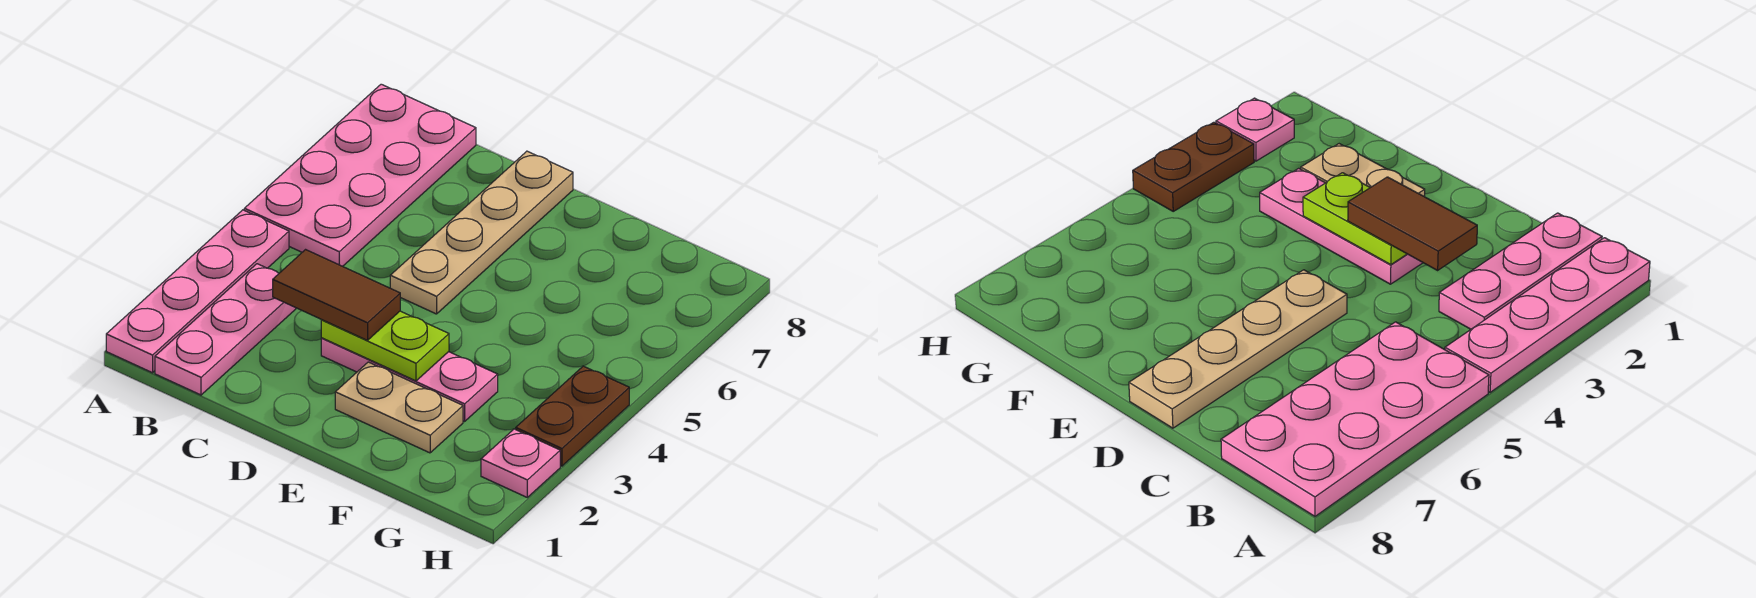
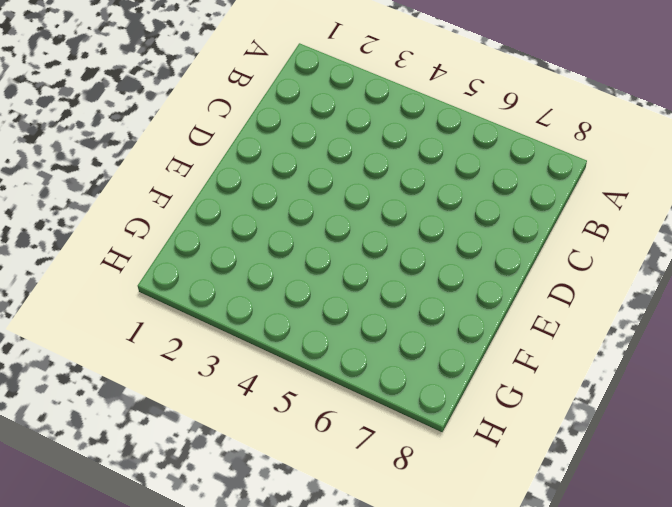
none -> pink 1x4 plate [106,210,289,373]
none -> pink 2x4 plate [244,84,476,266]

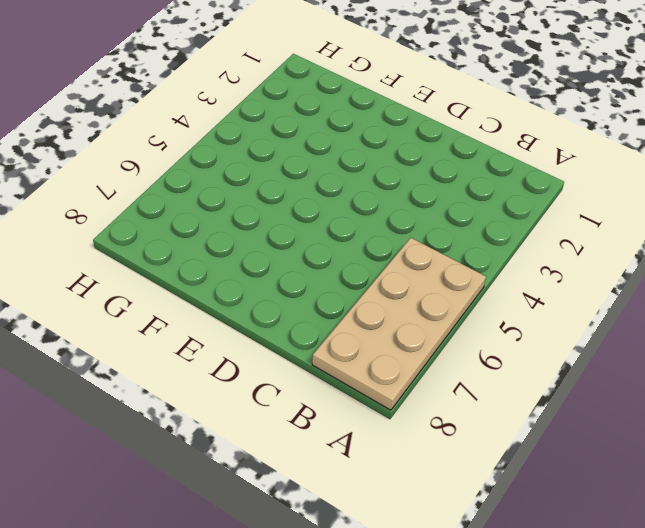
tan 2x4 plate [312,238,486,410] -> pink 2x4 plate [244,84,476,266]
none -> pink 1x4 plate [106,210,289,373]
none -> pink 1x3 plate [155,264,297,395]

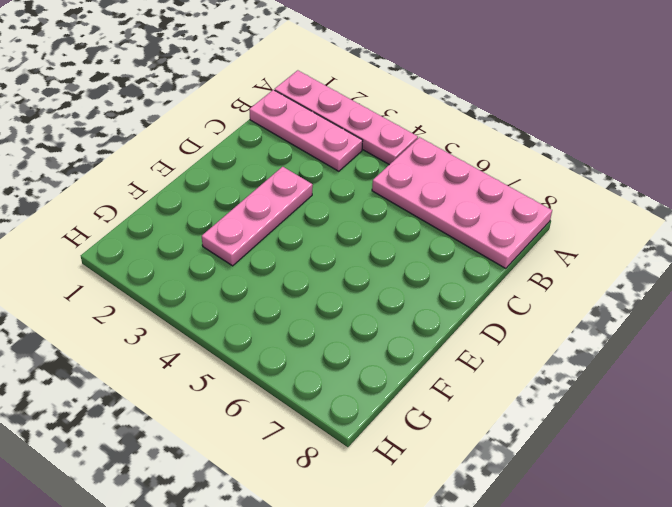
none -> tan 1x4 plate [390,151,573,314]
none -> tan 1x2 plate [335,362,463,453]

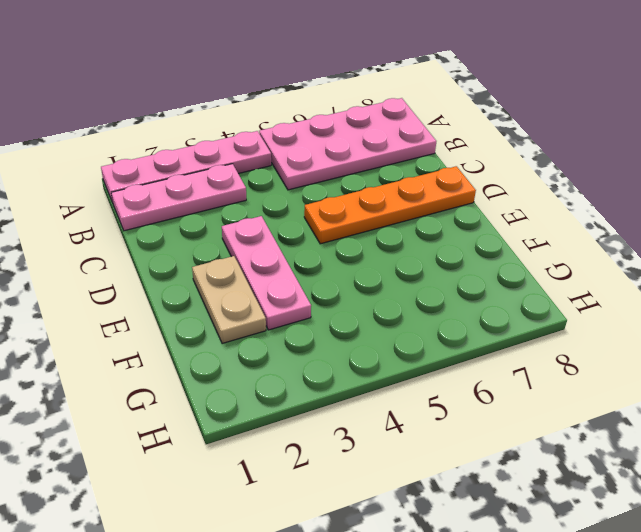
orange 1x4 plate [304,166,476,244] -> tan 1x4 plate [390,151,573,314]
none -> pink 1x1 plate [481,429,560,497]
none -> brown 1x2 plate [516,366,629,466]

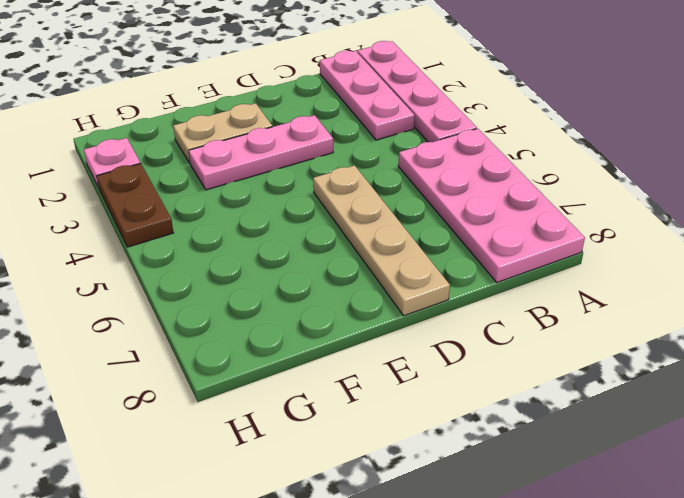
none -> lime 1x2 plate [321,311,449,381]
none -> brown 1x2 tile [273,250,400,340]

